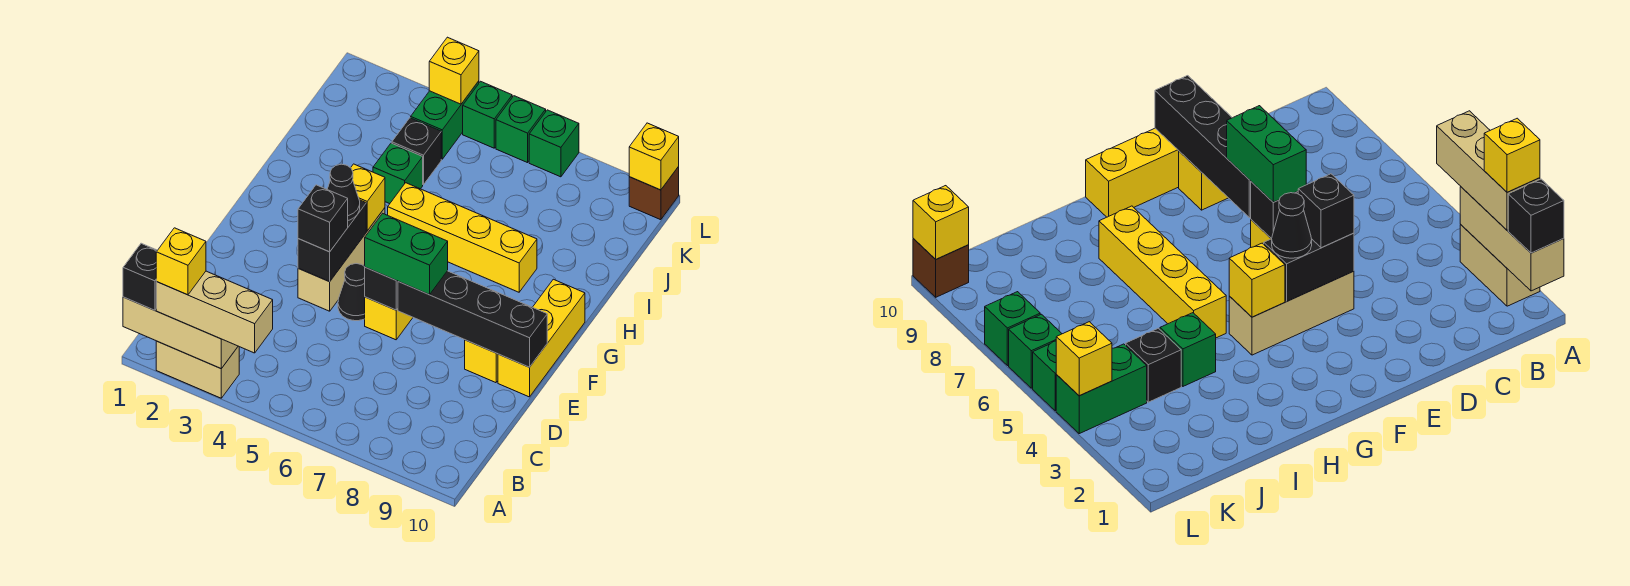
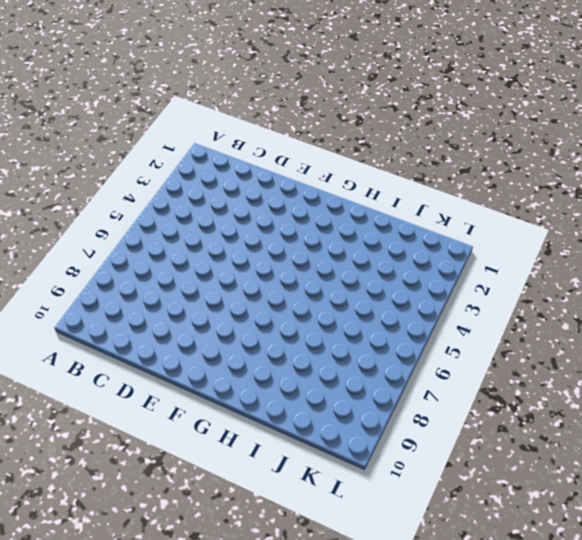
none -> tan 1x2 brick [156,341,239,398]
none -> tan 1x3 brick [298,208,385,311]
none -> black 1x1 cone [338,264,365,321]

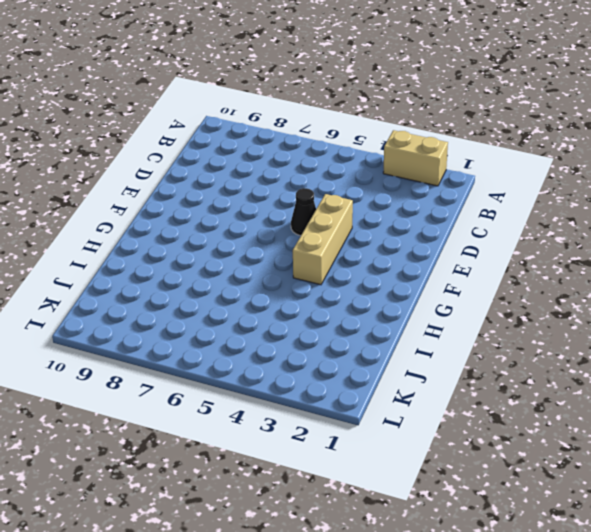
none -> yellow 1x1 brick [365,297,413,340]
none -> yellow 1x1 brick [465,340,498,383]
none -> yellow 1x3 brick [498,279,585,397]

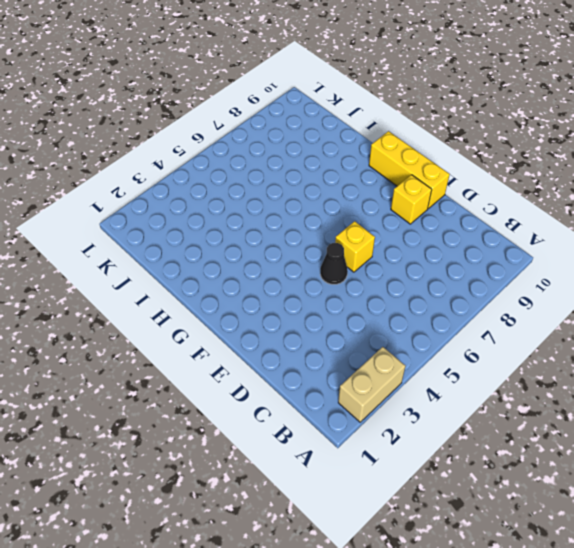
none -> tan 1x3 brick [298,208,385,311]
none -> yellow 1x4 brick [388,183,537,292]
none -> green 1x1 brick [373,143,423,204]

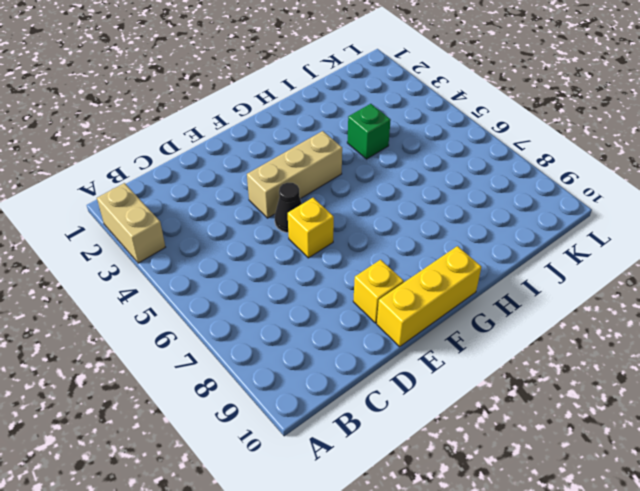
none -> yellow 1x4 brick [388,183,537,292]
none -> black 1x1 brick [392,118,441,185]
none -> green 1x2 brick [411,81,479,159]

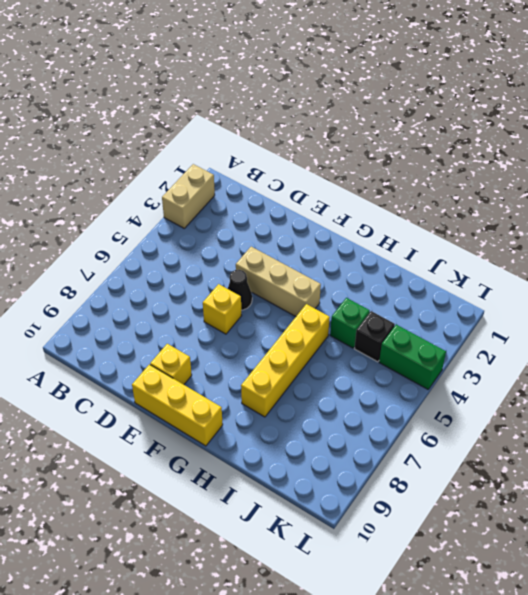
none -> green 1x1 brick [463,81,512,148]
none -> green 1x1 brick [496,96,546,163]
none -> green 1x1 brick [529,110,579,177]

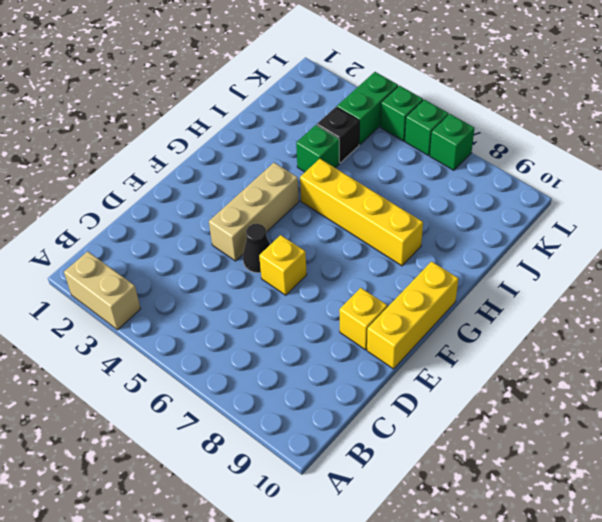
none -> brown 1x1 brick [629,167,679,220]
none -> tan 1x3 brick [123,297,238,369]
none -> black 1x2 brick [298,200,366,282]

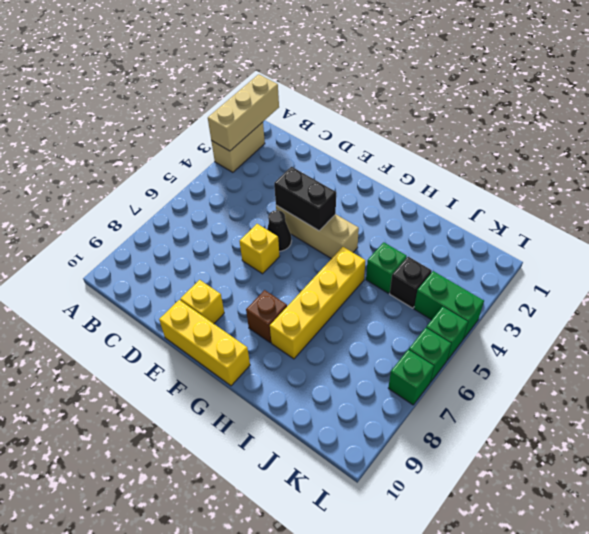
brown 1x1 brick [246,290,287,343] -> brown 1x1 brick moved to [629,167,679,220]
none -> black 1x1 brick [365,267,398,310]
none -> black 1x4 brick [398,271,547,367]
none -> yellow 1x1 brick [351,164,385,231]

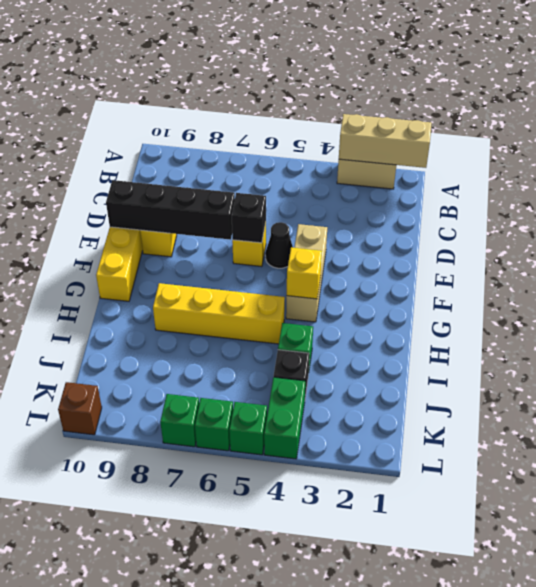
none -> black 1x2 brick [298,200,366,282]
none -> yellow 1x1 brick [429,37,479,104]
none -> yellow 1x1 brick [629,123,679,190]

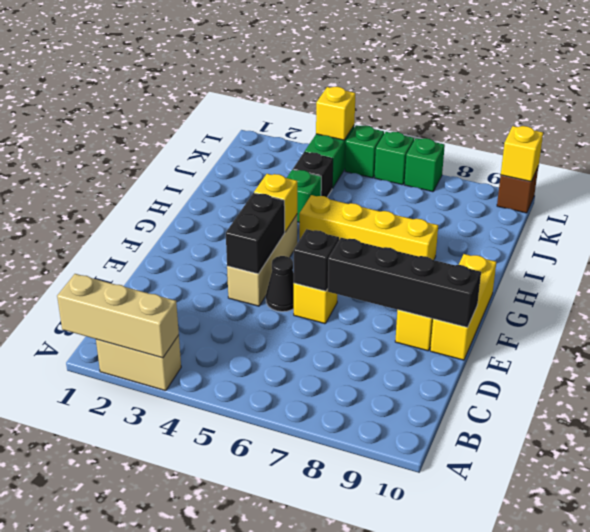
none -> black 1x1 brick [123,243,157,310]
none -> tan 1x3 brick [156,271,273,353]
none -> black 1x1 brick [298,185,348,252]

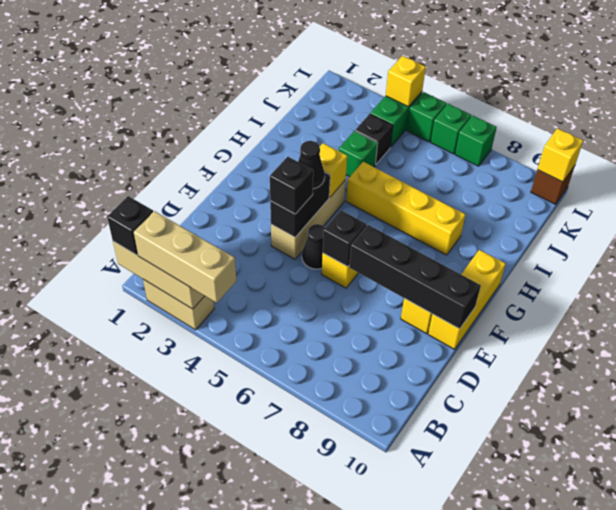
none -> green 1x2 brick [365,213,448,295]
none -> yellow 1x1 brick [156,228,206,295]

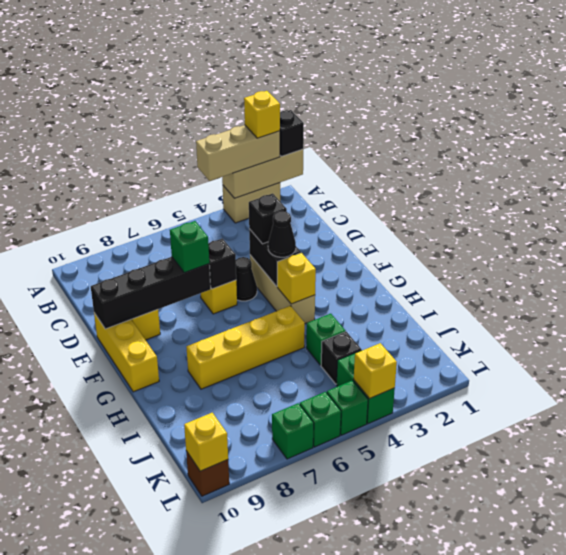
green 1x1 brick [170,221,209,273] -> green 1x2 brick [365,213,448,295]

